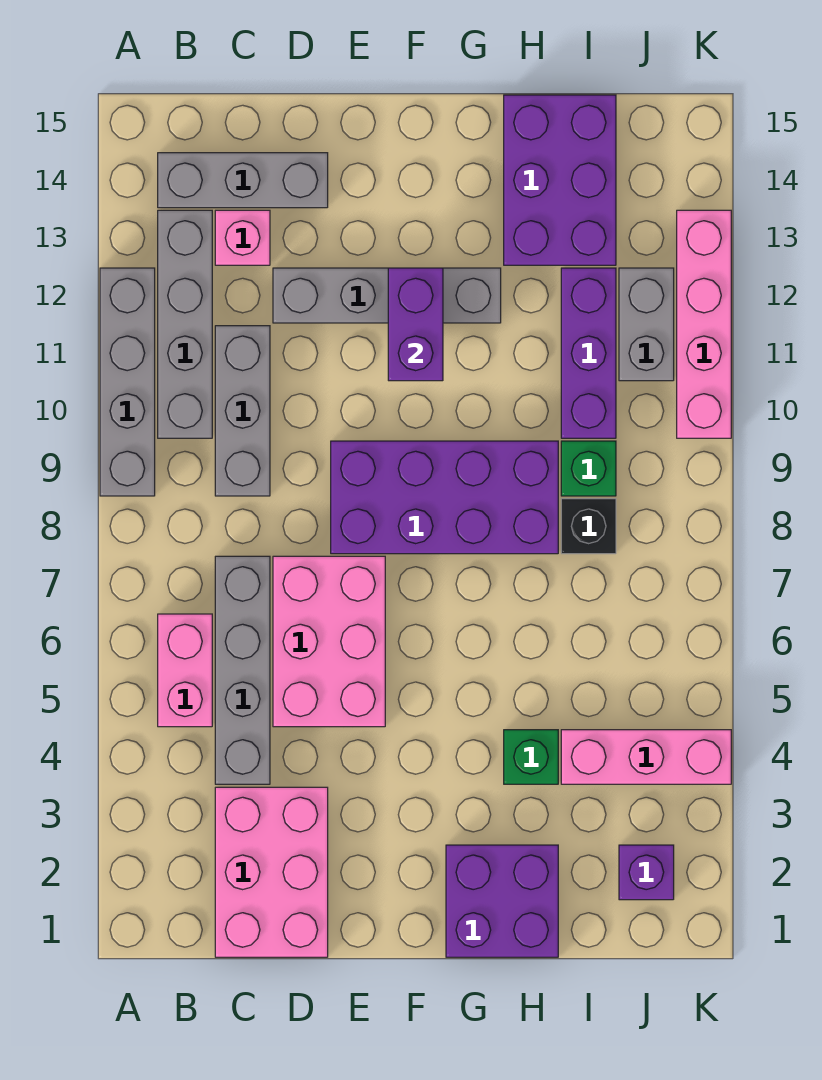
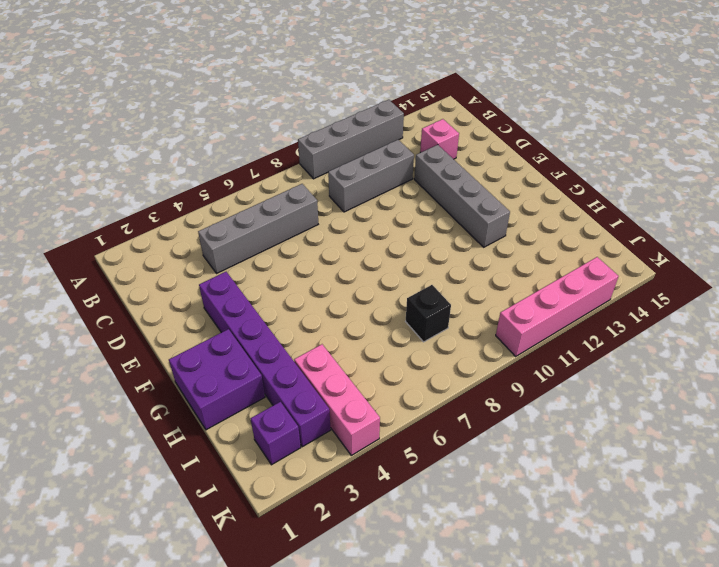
purple 1x6 brick [199,272,331,447] -> none
none -> pink 1x2 brick [158,614,212,727]
none -> grey 1x4 brick [158,210,212,438]
none -> grey 1x3 brick [158,153,328,208]

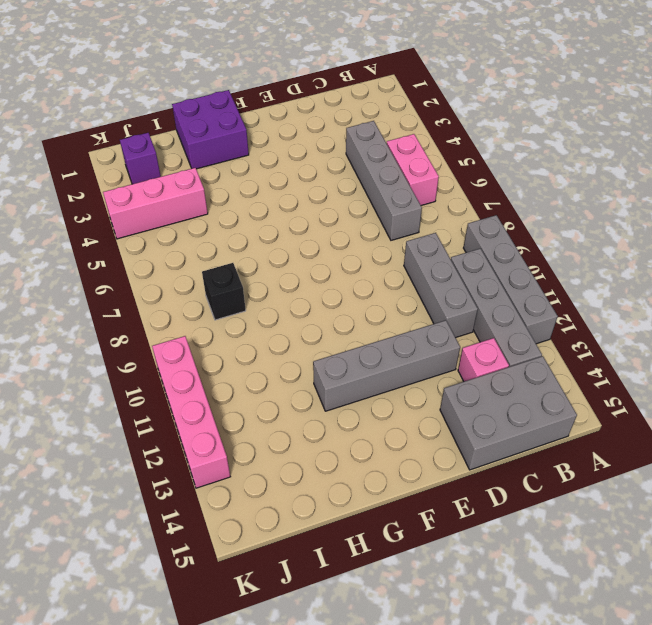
grey 2x3 brick [440,356,577,470] -> grey 1x3 brick [158,153,328,208]
none -> pink 2x3 brick [215,787,328,957]
none -> pink 2x3 brick [273,556,385,727]
none -> purple 2x4 brick [331,441,558,554]

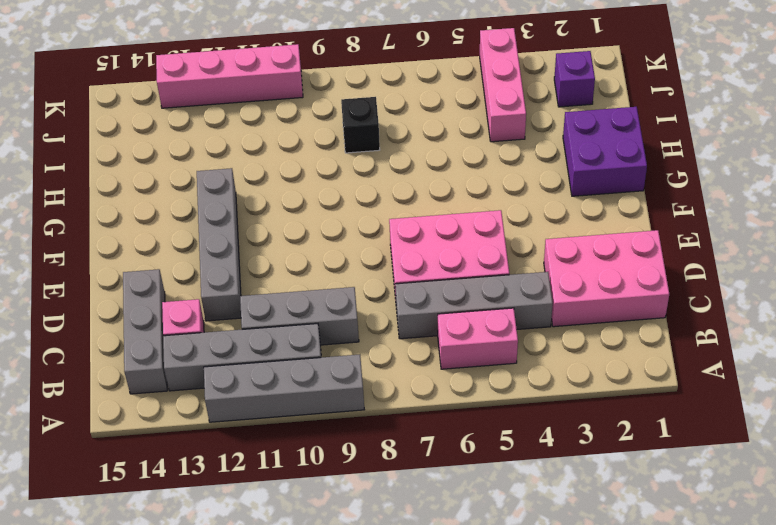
none -> purple 2x4 brick [331,441,558,554]
none -> green 1x1 brick [504,730,558,784]
none -> purple 2x3 brick [504,95,616,265]

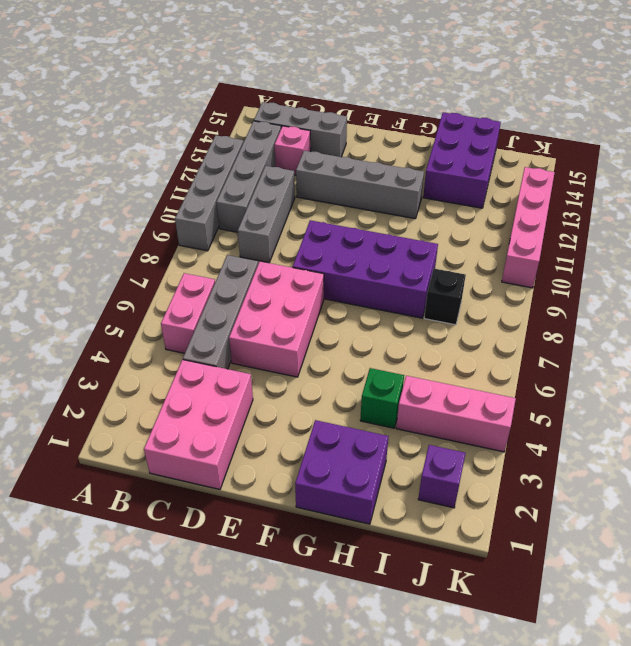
none -> green 1x1 brick [561,441,616,496]
none -> purple 1x3 brick [561,268,616,438]
none -> grey 1x2 brick [619,268,674,381]

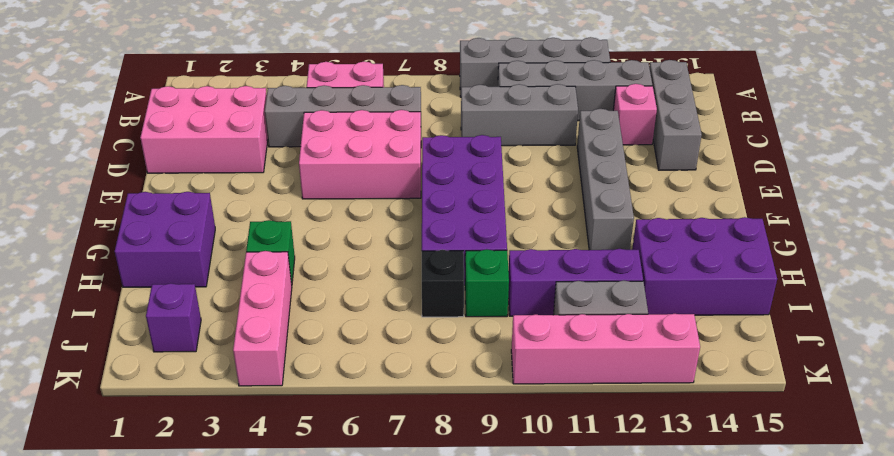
none -> purple 1x2 brick [388,268,443,381]

